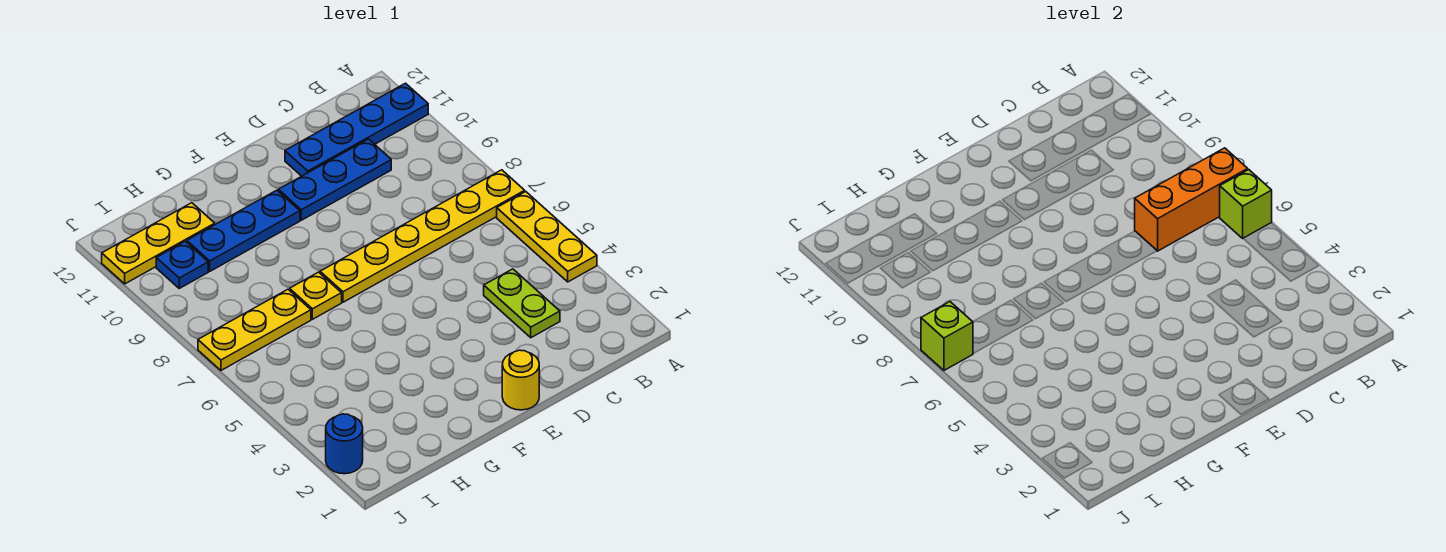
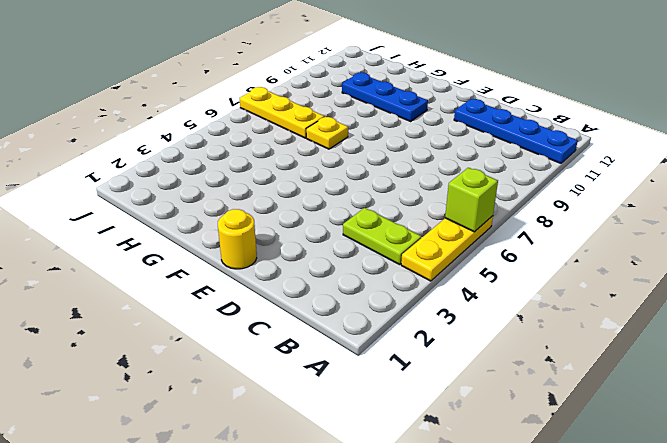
lime 1x2 plate [343,208,422,265] -> lime 1x2 plate turned to [484,269,560,338]
none -> yellow 1x6 plate [320,170,525,302]
none -> blue 1x3 plate [278,139,391,220]
none -> yellow 1x3 plate [102,203,215,284]

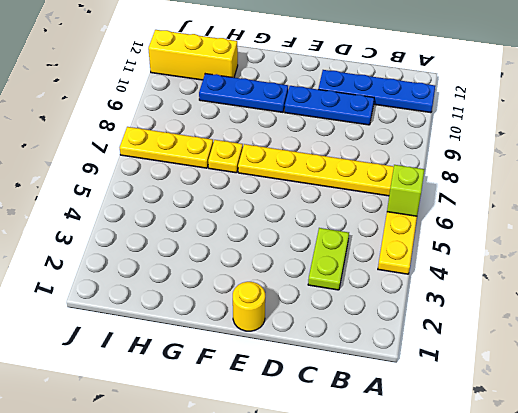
yellow 1x3 brick [148,30,238,80] -> yellow 1x3 plate [102,203,215,284]
none -> blue 1x1 plate [156,241,208,288]
none -> blue 1x1 round brick [326,414,363,474]
none -> orange 1x3 brick [1135,148,1248,251]

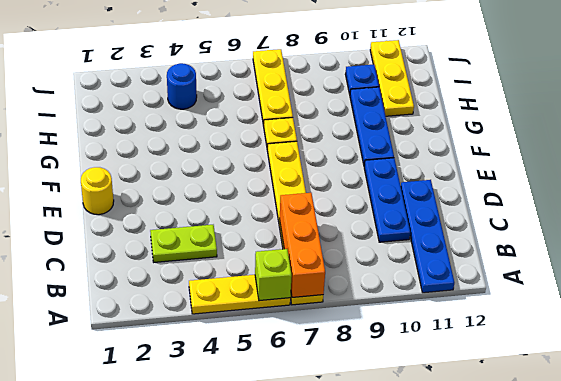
blue 1x1 round brick [167,63,197,109] -> blue 1x1 round brick moved to [326,414,363,474]
none -> lime 1x1 brick [921,302,973,370]

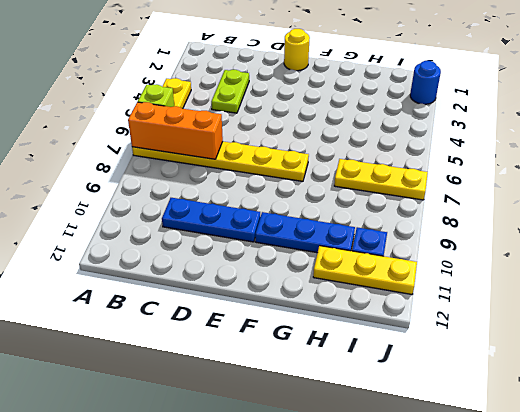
none -> blue 1x4 plate [285,83,428,176]
none -> yellow 1x1 plate [290,272,342,319]
none -> lime 1x1 brick [921,302,973,370]

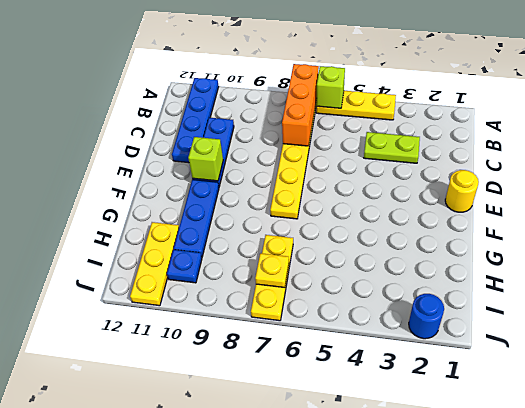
lime 1x1 brick [188,137,223,181] -> lime 1x1 brick moved to [921,302,973,370]
yellow 1x1 plate [255,253,289,288] -> yellow 1x1 plate moved to [290,272,342,319]

